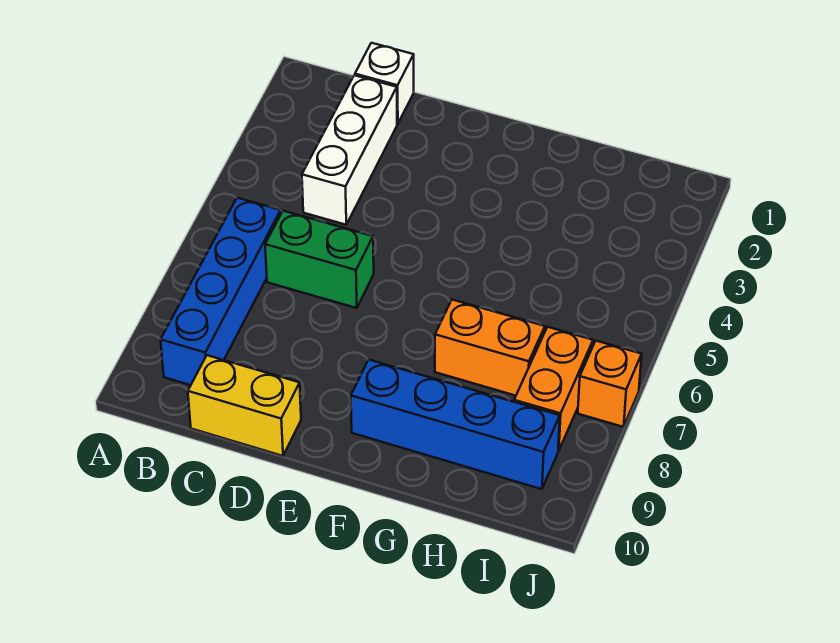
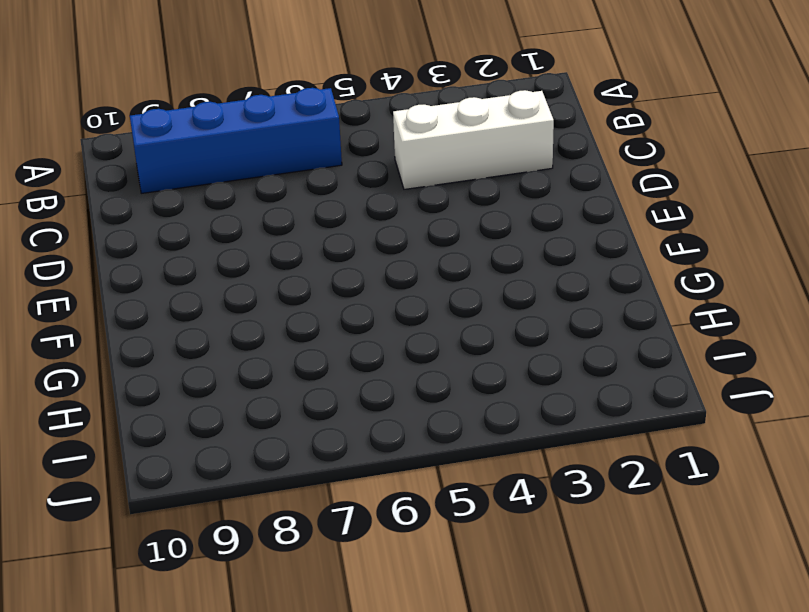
none -> white 1x1 brick [355,43,414,124]
none -> green 1x2 brick [265,211,374,308]

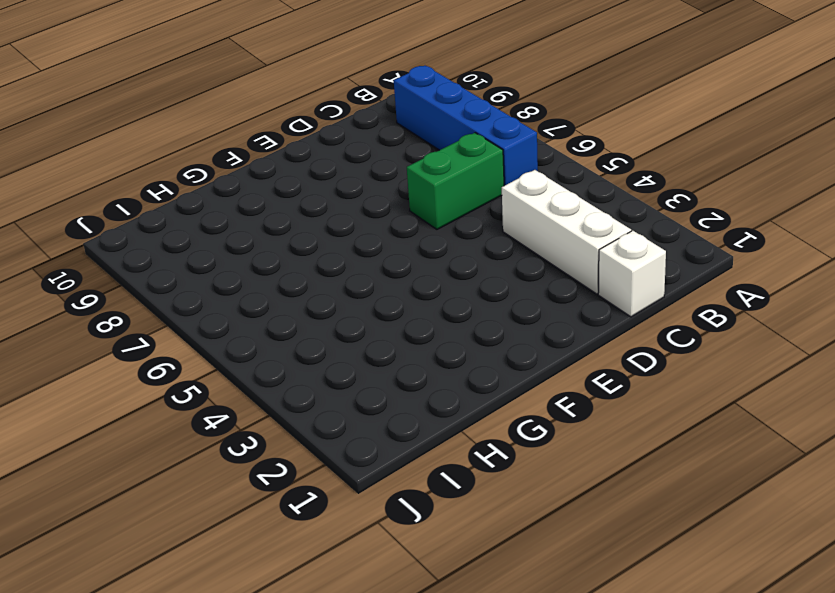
none -> yellow 1x2 brick [188,355,301,456]
none -> blue 1x4 brick [351,360,560,489]

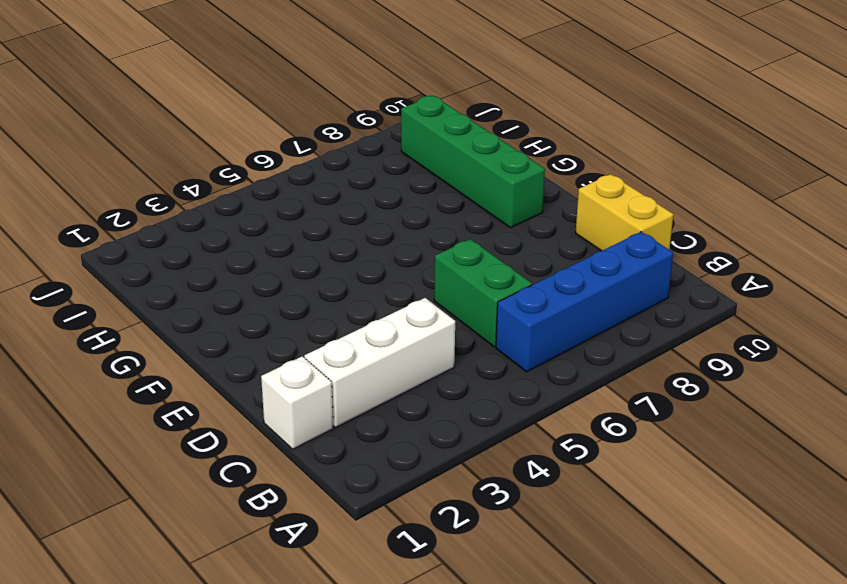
green 1x4 brick [401,96,545,228] -> blue 1x4 brick [351,360,560,489]
none -> orange 1x2 brick [435,300,545,396]
none -> orange 1x2 brick [514,327,593,451]

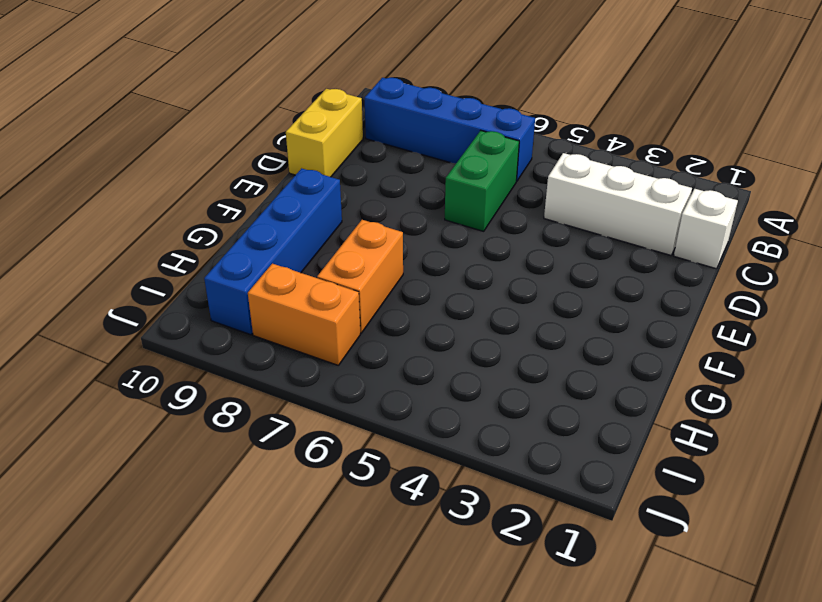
none -> orange 1x1 brick [578,341,642,427]

